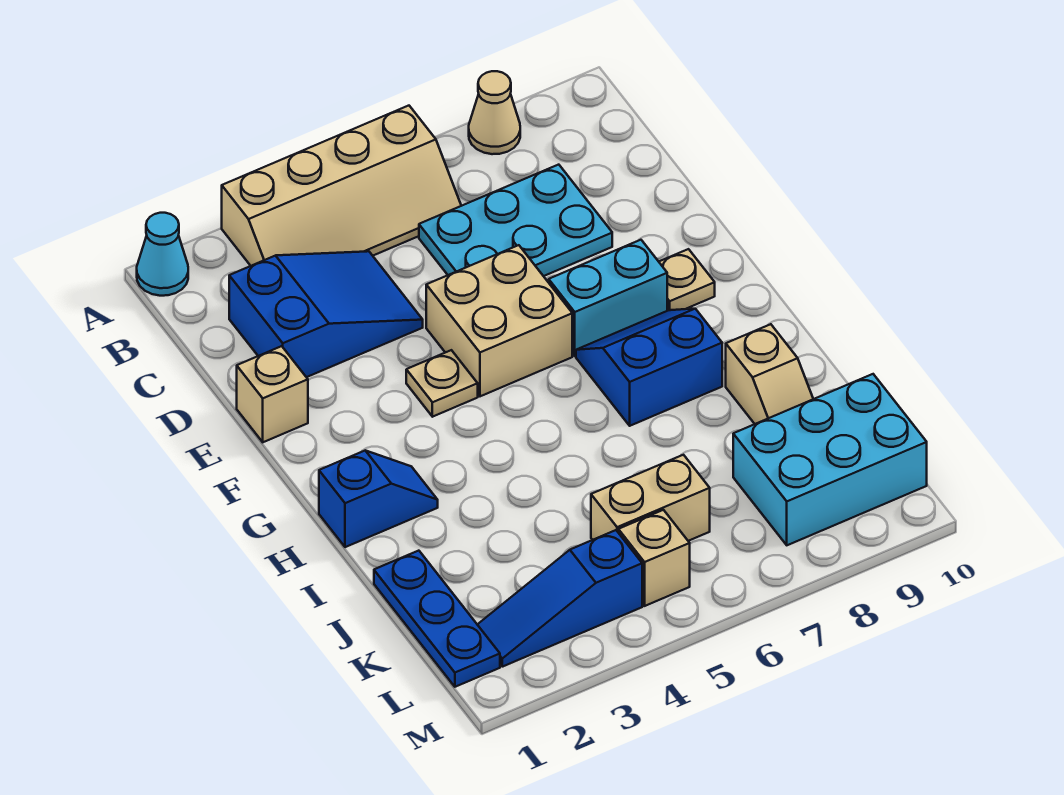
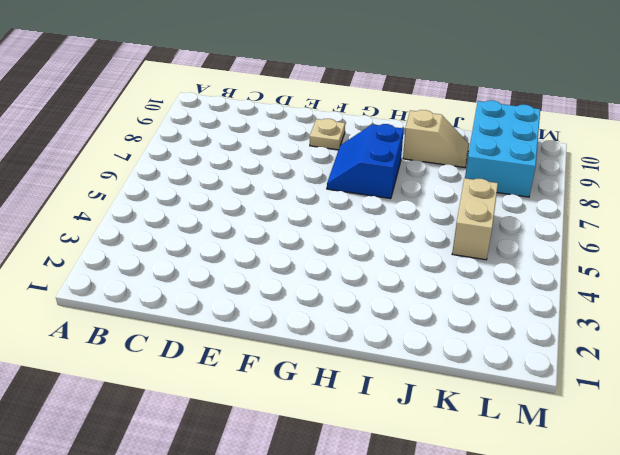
none -> cyan 1x1 cone [137,213,188,296]
none -> tan 2x4 slope [222,106,461,266]
none -> tan 1x1 cone [469,71,520,154]

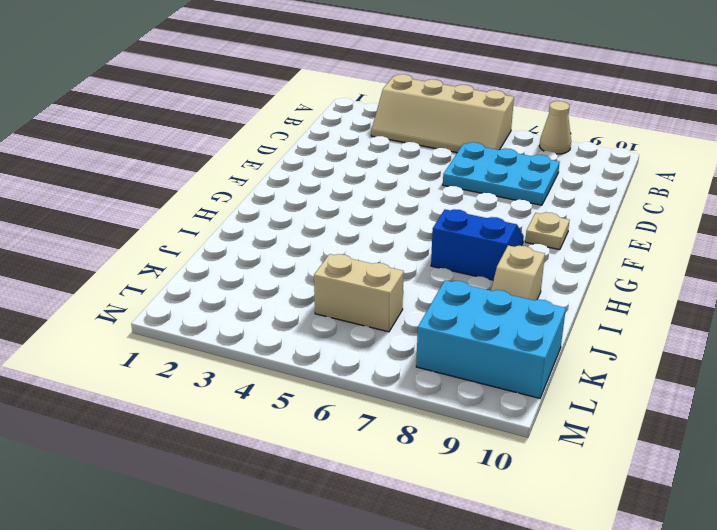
none -> cyan 1x1 cone [137,213,188,296]
none -> blue 2x3 slope [229,251,423,377]
none -> tan 1x1 brick [237,346,308,442]

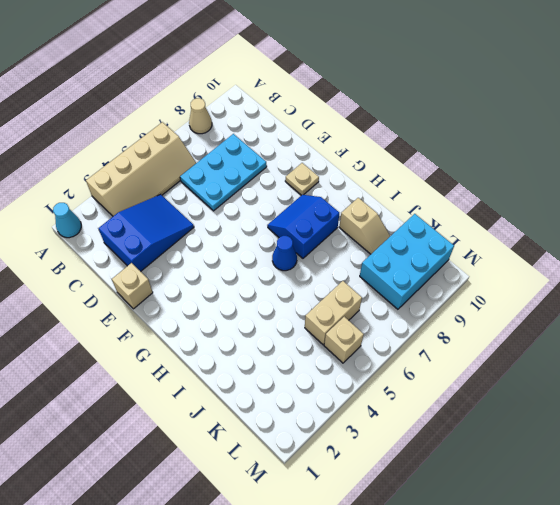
blue 1x1 cone [272,236,297,271] -> none
none -> tan 2x2 brick [426,245,572,396]
none -> tan 1x1 plate [406,350,478,417]
none -> cyan 1x2 brick [549,240,667,356]

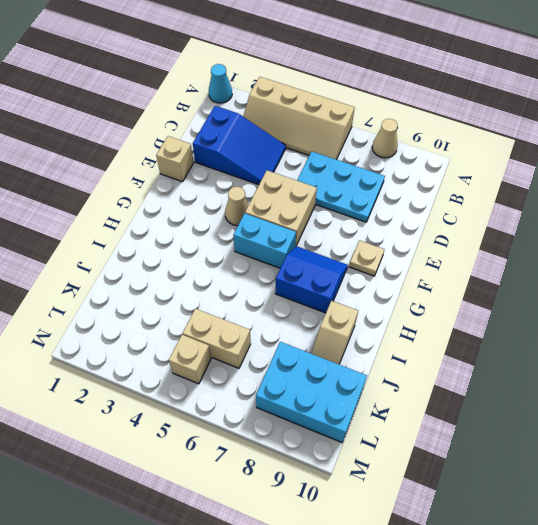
tan 1x1 cone [225,187,248,226] -> tan 1x1 plate [406,350,478,417]
cyan 1x2 brick [233,213,296,268] -> cyan 1x2 brick moved to [549,240,667,356]
none -> blue 1x2 slope [319,451,438,547]
none -> blue 1x3 plate [374,551,500,687]
none -> blue 1x3 slope [477,530,642,667]

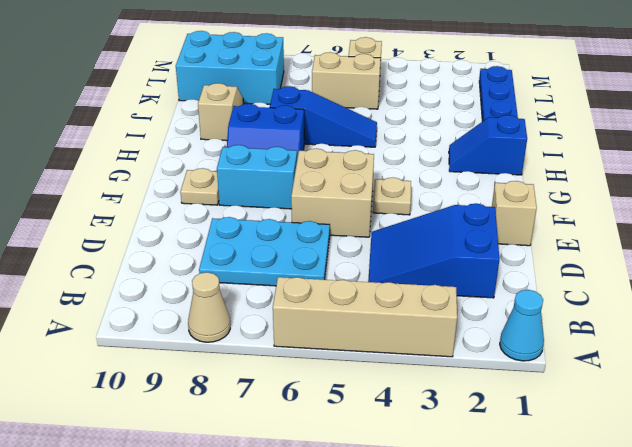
blue 1x3 slope [270,86,377,147] -> blue 1x3 slope moved to [477,530,642,667]

